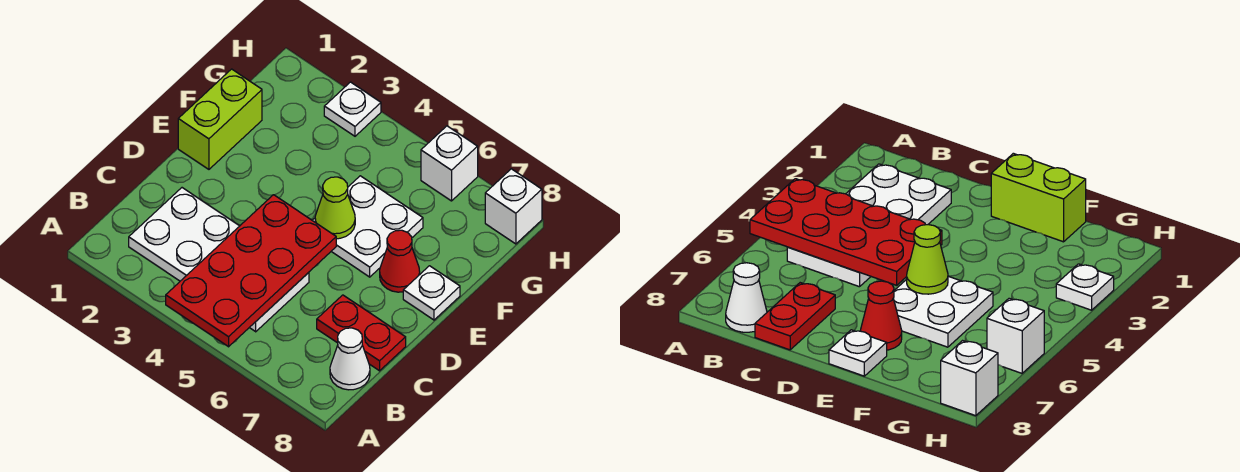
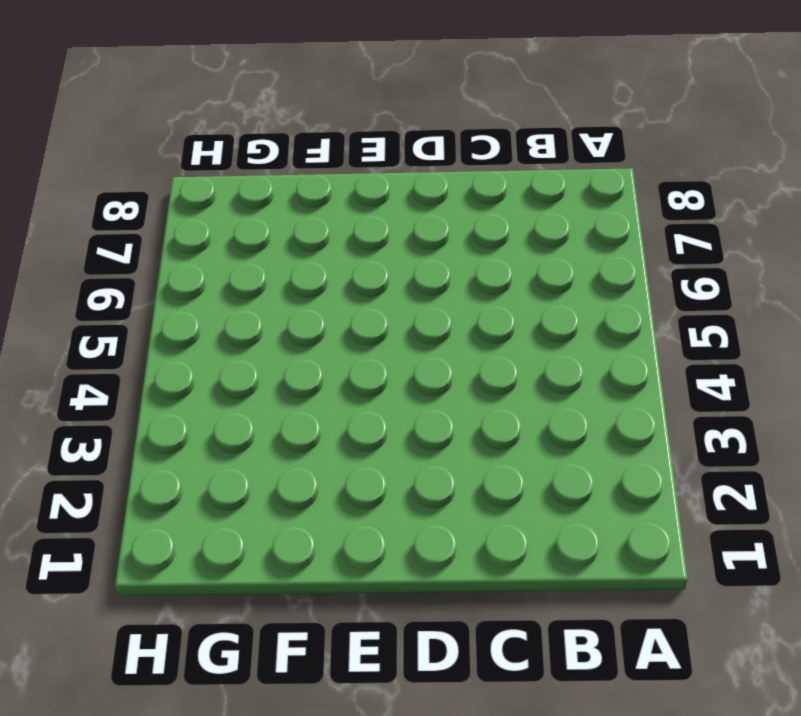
none -> white 2x4 plate [129,188,309,332]
none -> white 1x1 cone [330,328,370,390]
none -> red 1x2 plate [317,295,406,371]

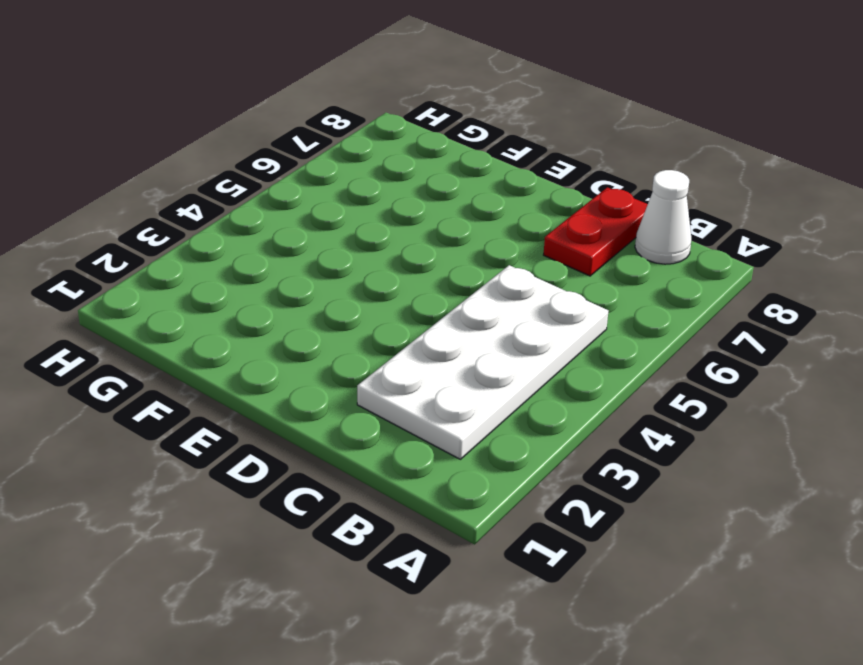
none -> lime 1x2 brick [178,69,262,169]
none -> white 2x2 plate [312,176,423,277]
none -> red 1x1 cone [380,230,420,292]

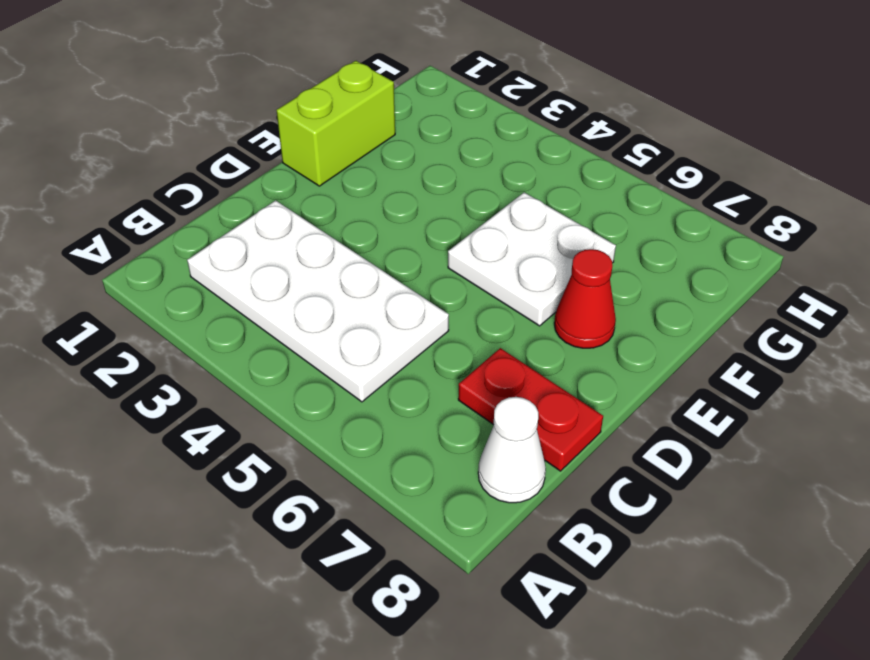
none -> white 1x1 plate [403,266,460,320]
none -> white 1x1 plate [324,82,381,136]
none -> white 1x1 brick [421,126,478,201]

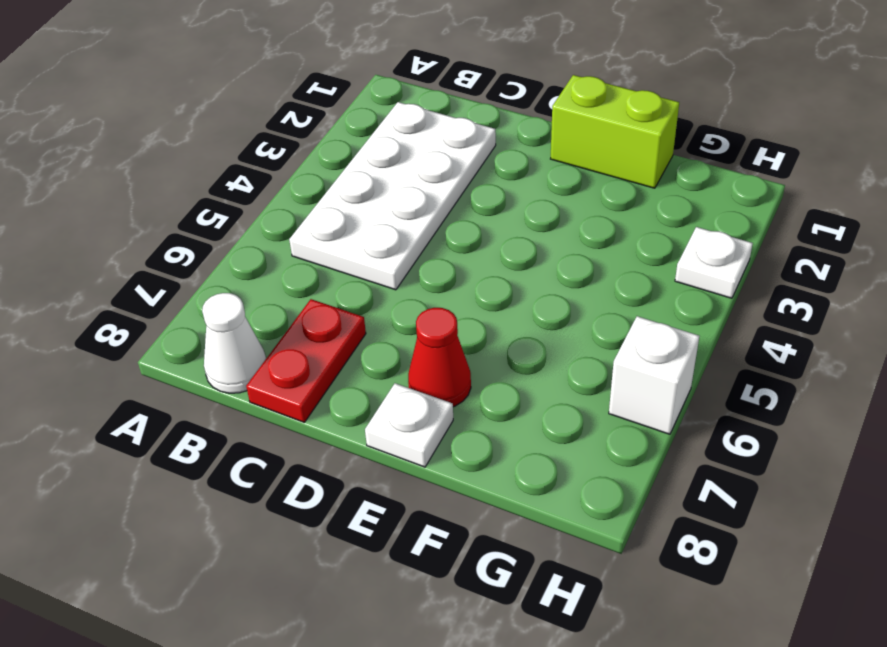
none -> white 2x2 plate [312,176,423,277]
none -> white 1x1 brick [485,169,542,244]
none -> red 2x4 plate [166,195,336,347]

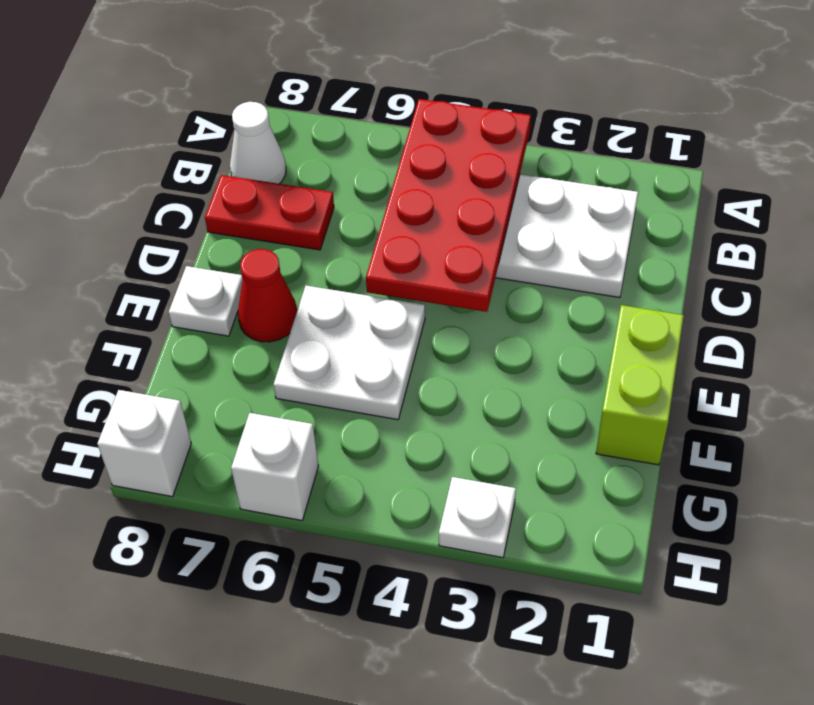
none -> lime 1x1 cone [315,177,355,239]

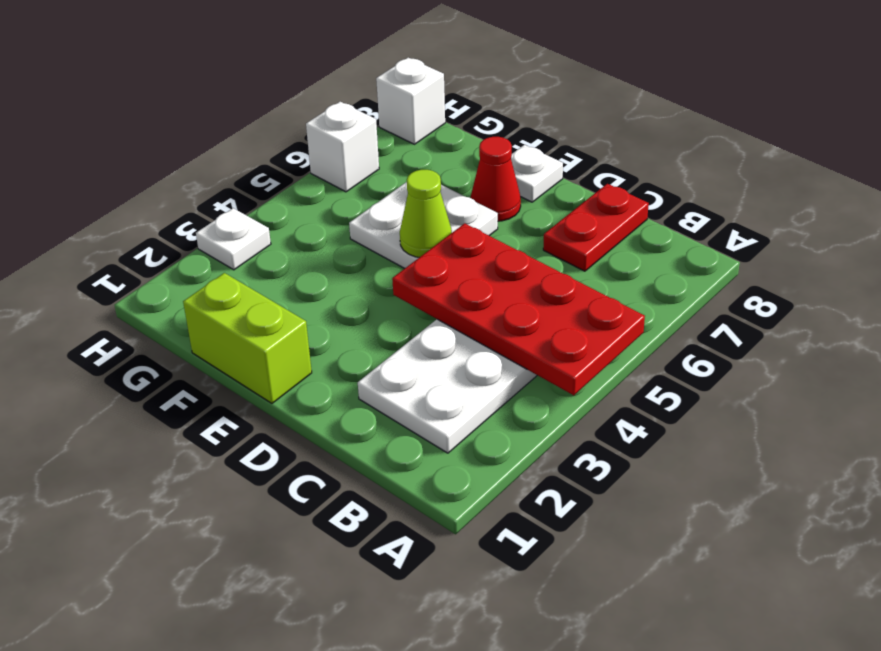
none -> white 1x1 cone [330,328,370,390]

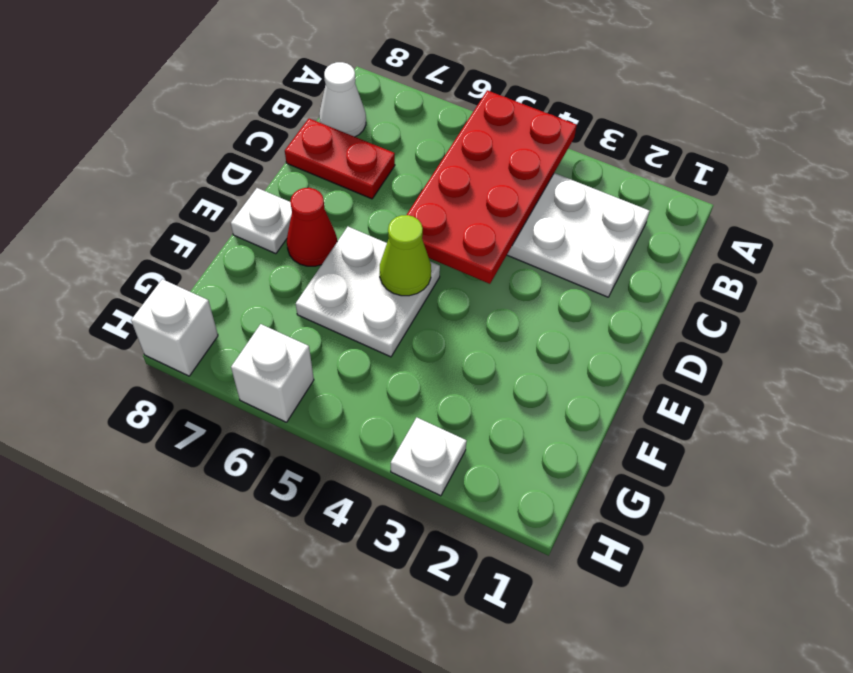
none -> lime 1x2 brick [178,69,262,169]

